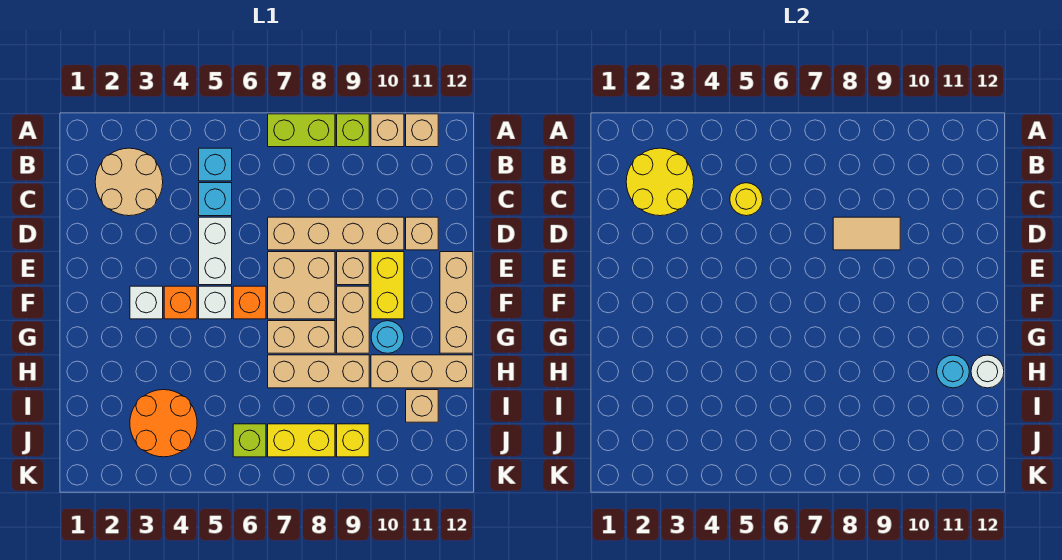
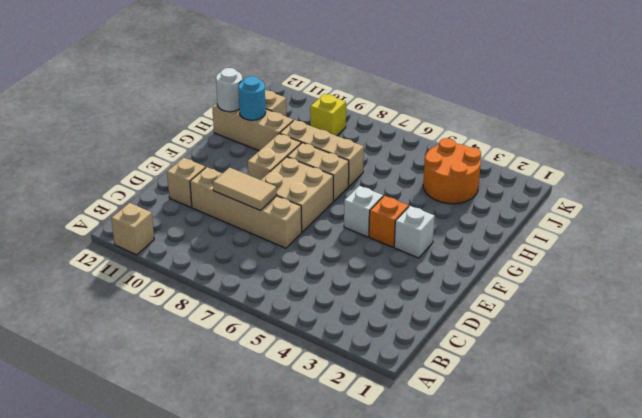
none -> lime 1x2 brick [268,114,335,147]
none -> lime 1x1 brick [337,114,369,147]
none -> tan 1x1 brick [371,114,404,147]
none -> tan 2x2 round brick [95,148,163,216]

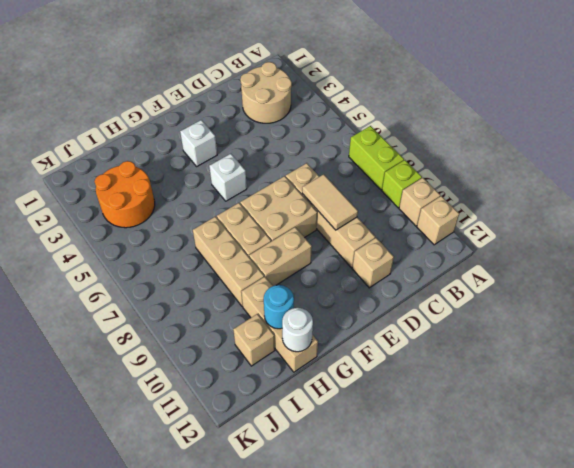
none -> cyan 1x1 brick [199,148,232,181]
none -> cyan 1x1 brick [199,183,232,216]
none -> white 1x2 brick [199,217,232,285]
none -> tan 1x1 brick [337,252,369,285]

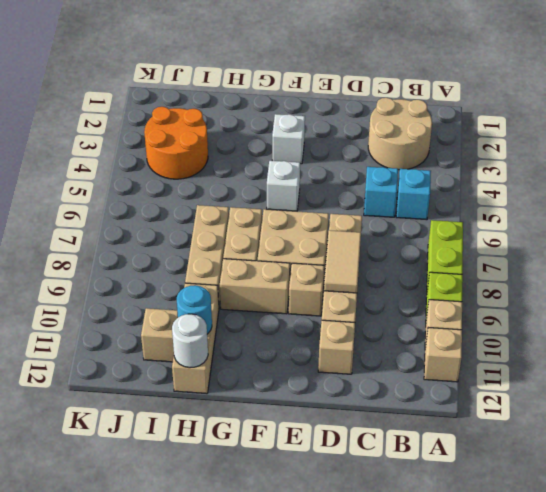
none -> white 1x2 brick [199,217,232,285]
none -> yellow 1x2 brick [371,252,404,319]
none -> tan 1x3 brick [440,252,473,353]
none -> orange 1x1 brick [164,286,197,319]

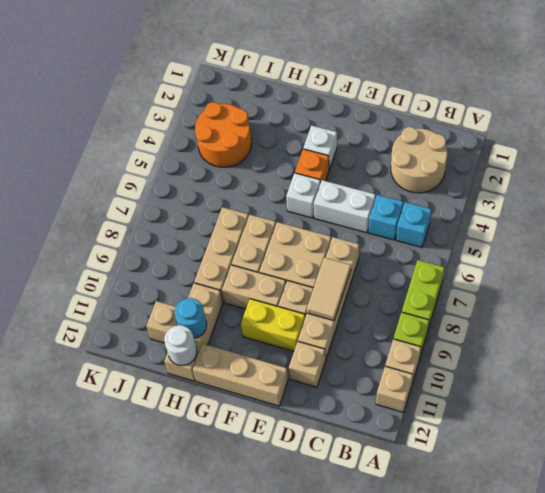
none -> orange 1x1 brick [233,286,266,319]
none -> cyan 1x1 round brick [371,321,404,353]
none -> lime 1x1 brick [233,424,266,457]
none -> yellow 1x2 brick [268,424,335,457]

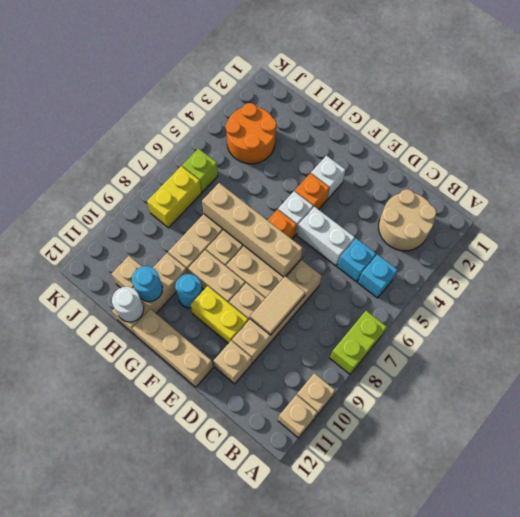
tan 1x4 brick [202,183,303,277] -> none
none -> lime 1x1 brick [337,114,369,147]
none -> yellow 1x1 brick [337,424,369,457]
none -> yellow 2x2 round brick [626,148,694,216]
none -> yellow 1x1 round brick [730,183,763,216]

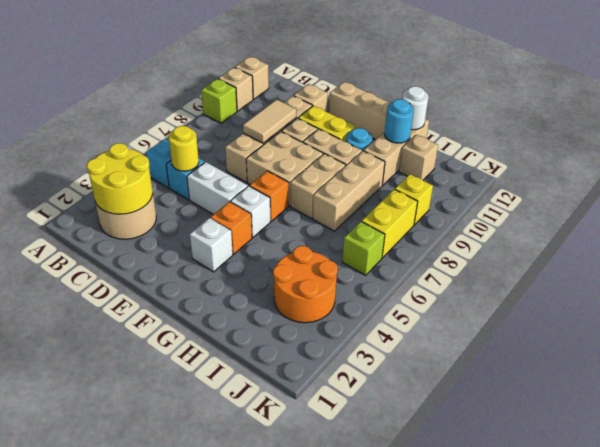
none -> lime 1x2 brick [268,114,335,147]

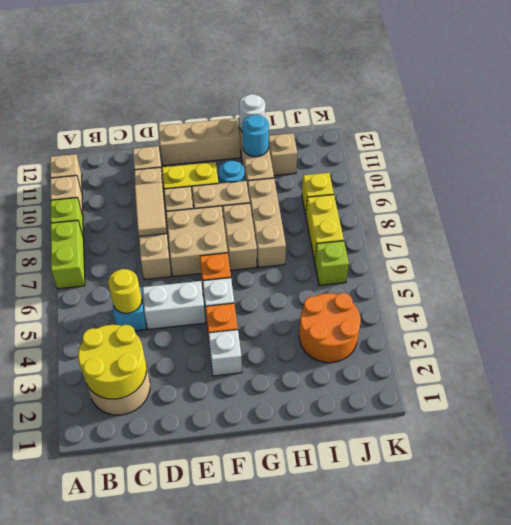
none -> cyan 1x1 brick [199,148,232,181]

